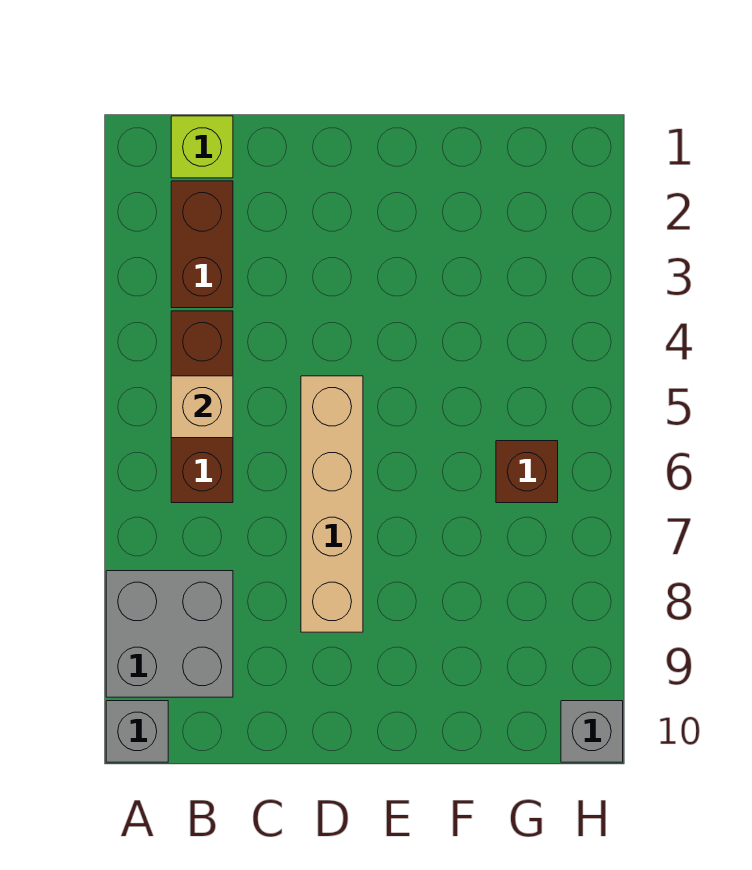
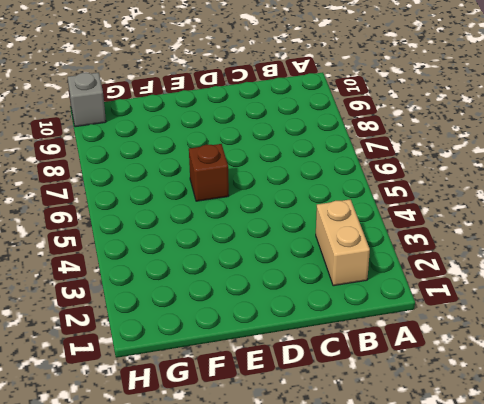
tan 1x2 brick [316,199,370,286] -> brown 1x2 brick [171,181,233,308]
brown 1x1 brick [189,144,229,201] -> brown 1x1 brick moved to [496,441,558,503]
none -> grey 2x2 brick [106,571,233,697]
none -> grey 1x1 brick [106,701,168,762]

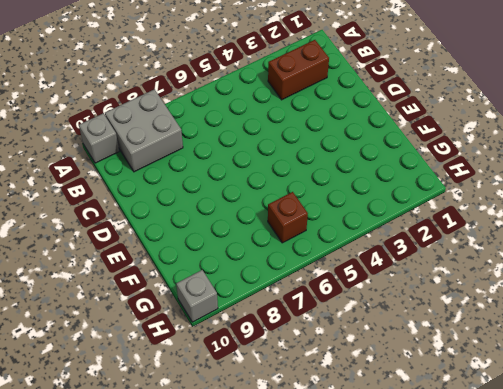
none -> lime 1x1 brick [171,116,233,178]
none -> brown 1x3 brick [171,311,233,503]

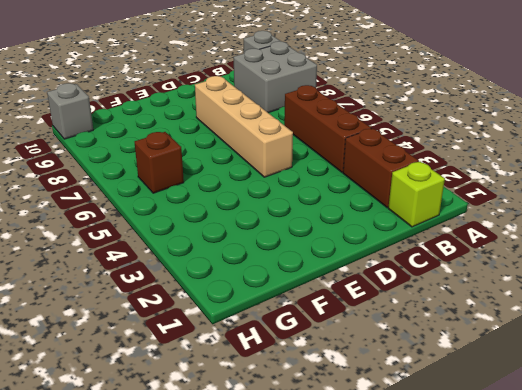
none -> tan 1x1 brick [171,376,233,438]

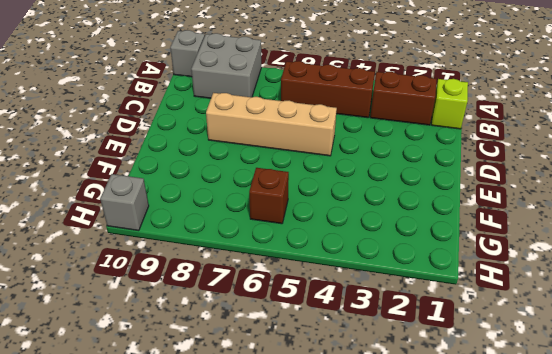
none -> tan 1x1 brick [171,376,233,438]

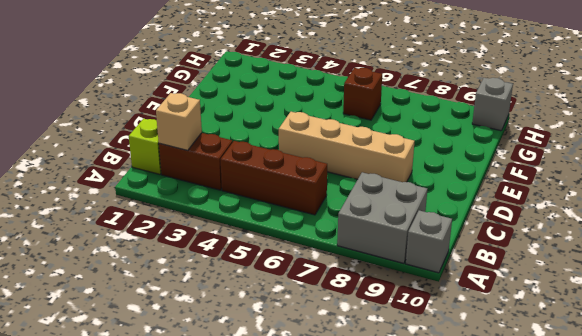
tan 1x1 brick [156,93,202,150] -> tan 1x1 brick moved to [171,376,233,438]

